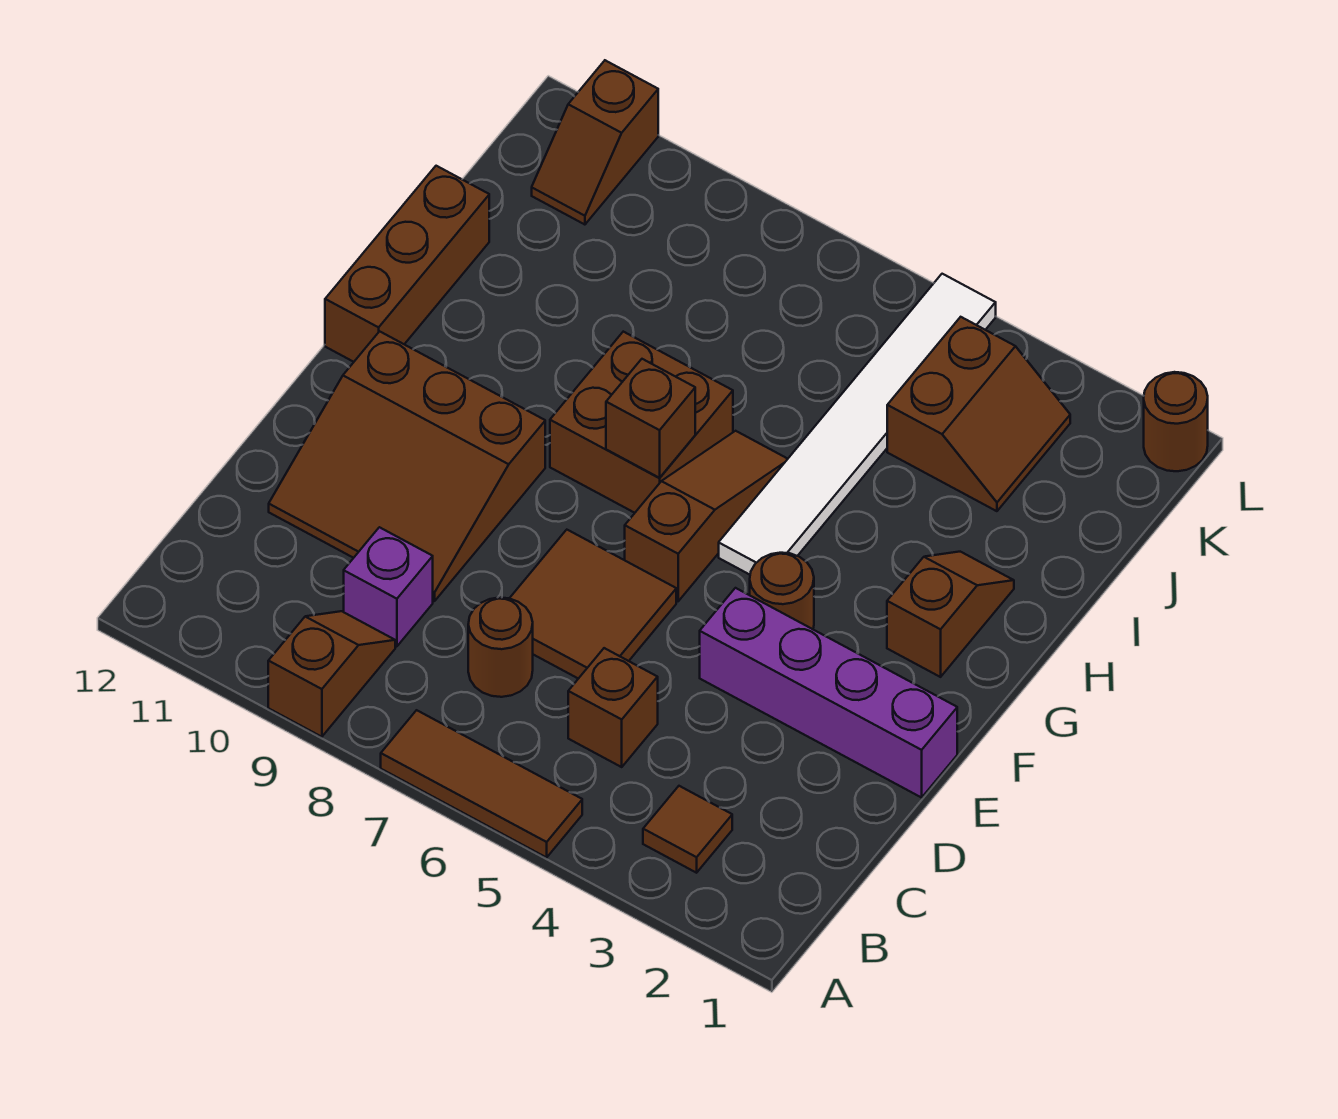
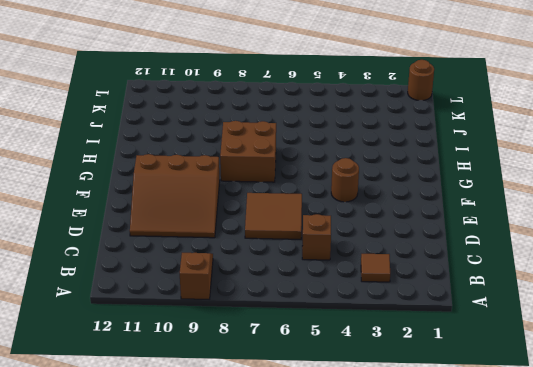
none -> brown 1x3 tile [381,710,582,857]
none -> brown 1x1 round brick [468,598,533,697]
none -> purple 1x1 brick [344,527,433,646]

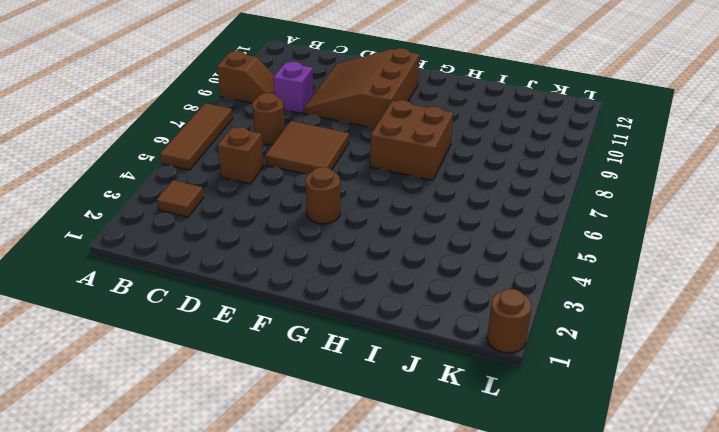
none -> purple 1x4 brick [700,588,957,798]
none -> brown 1x3 slope [625,431,787,601]
none -> brown 1x2 slope [887,552,1014,677]

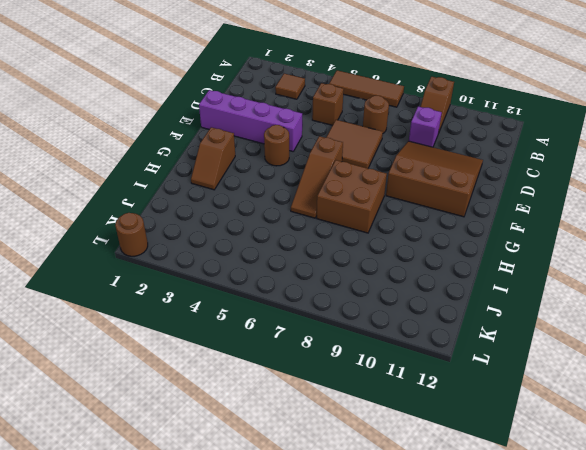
none -> white 1x6 tile [719,274,996,575]
none -> brown 1x3 brick [325,166,489,362]
none -> brown 2x2 slope [887,317,1070,511]

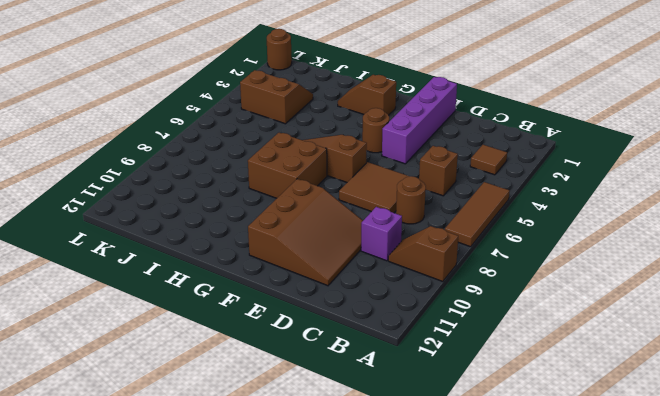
none -> white 1x6 tile [719,274,996,575]
none -> brown 1x3 brick [325,166,489,362]
none -> brown 1x2 slope [532,60,658,225]

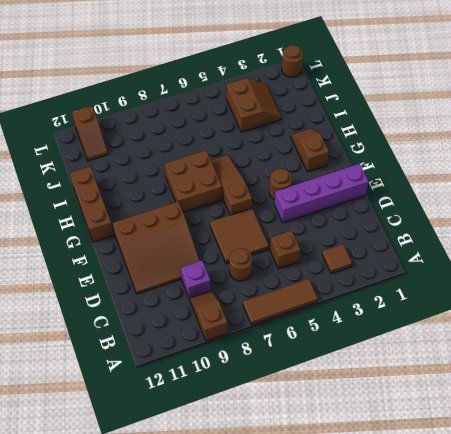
none -> white 1x6 tile [719,274,996,575]
none -> brown 1x1 brick [606,359,695,478]

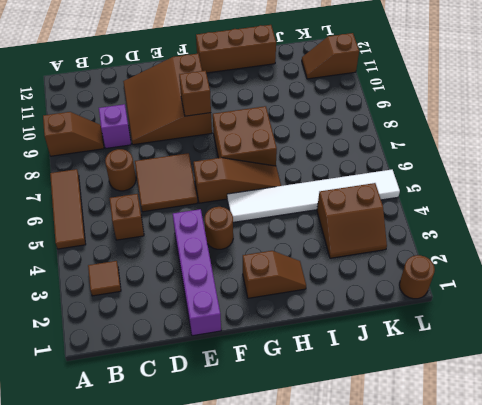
brown 1x1 brick [179,71,211,116] -> brown 1x1 brick moved to [606,359,695,478]

